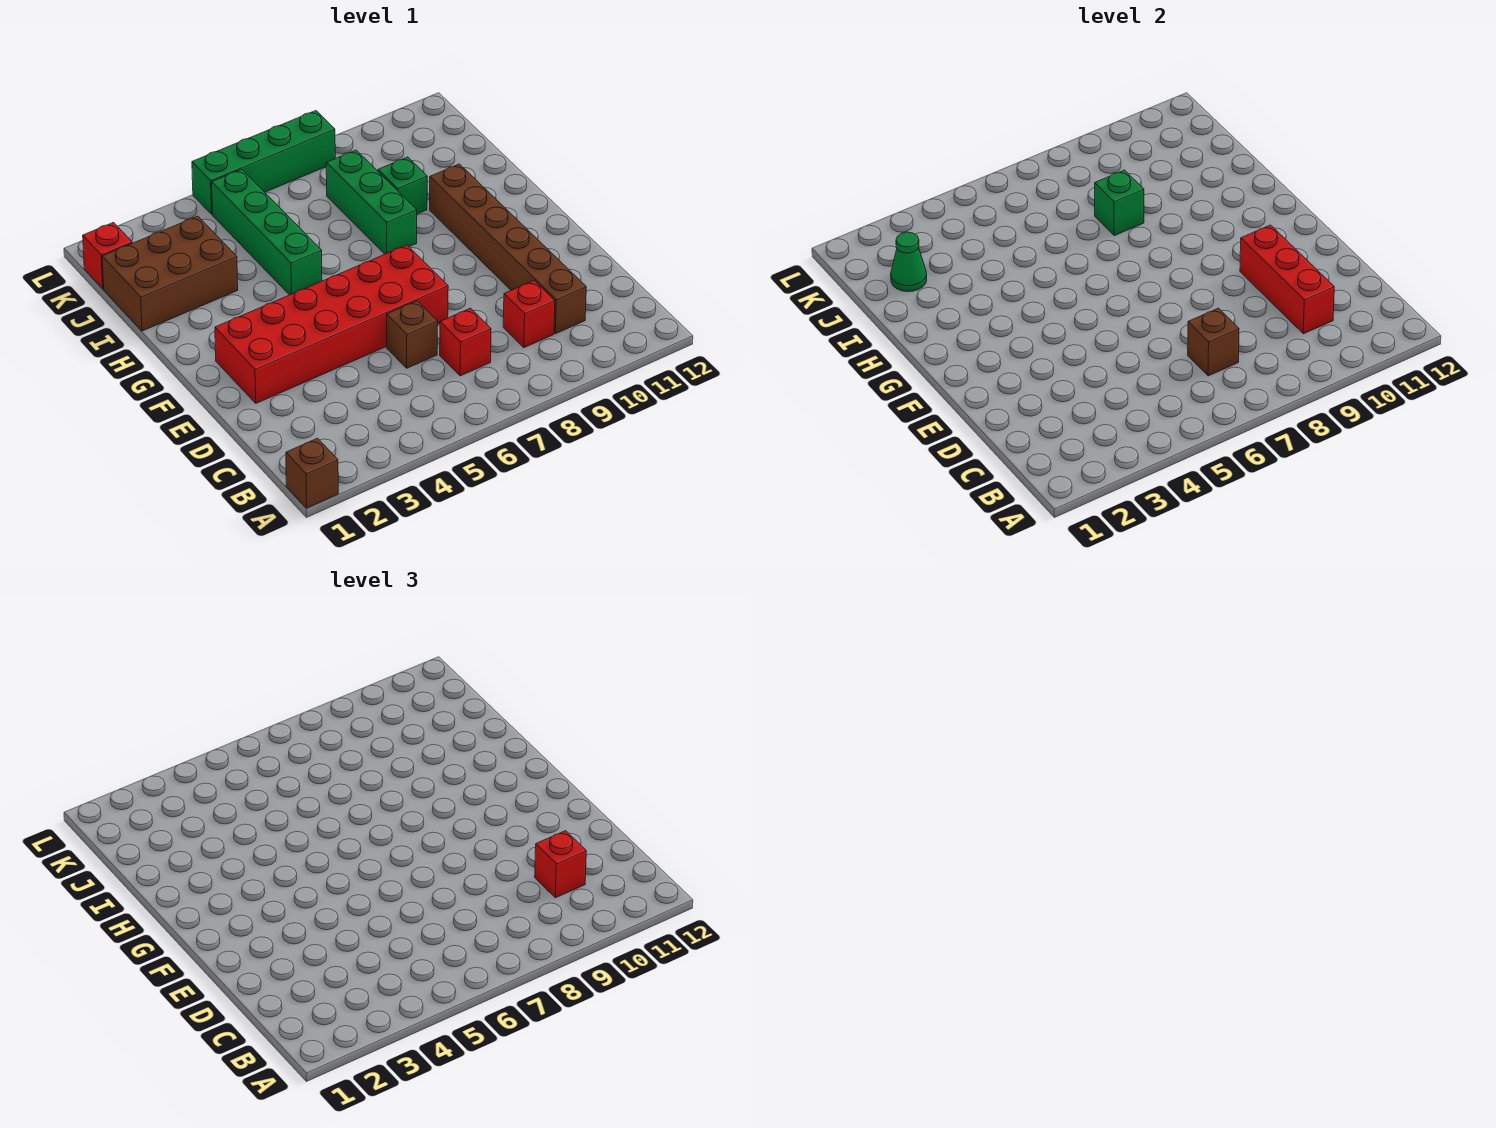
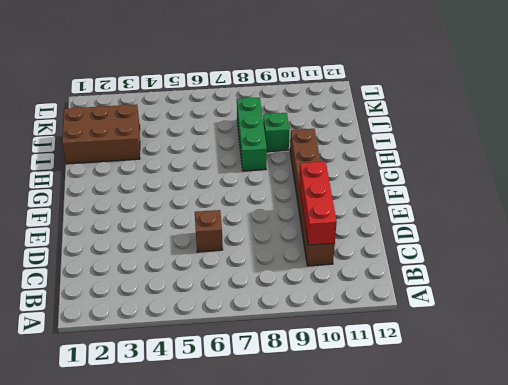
none -> brown 1x1 brick [286,438,338,508]
none -> red 1x1 brick [440,308,491,376]
none -> red 1x1 brick [503,281,555,348]

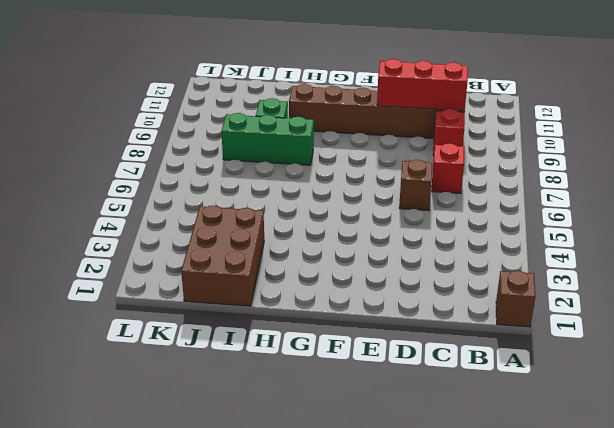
none -> red 2x6 brick [215,245,448,403]
none -> green 1x4 brick [212,169,322,295]
none -> red 1x1 brick [83,223,132,289]

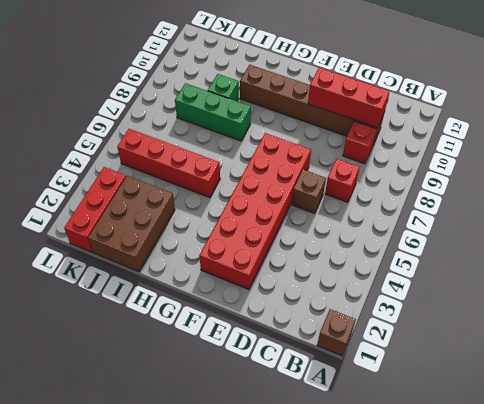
red 1x4 brick [117,129,220,198] -> green 1x4 brick [212,169,322,295]
red 1x3 brick [64,167,126,252] -> red 1x1 brick [83,223,132,289]
none -> green 1x4 brick [192,111,335,214]
none -> brown 1x1 brick [1188,308,1239,376]
none -> green 1x1 brick [1095,170,1144,235]

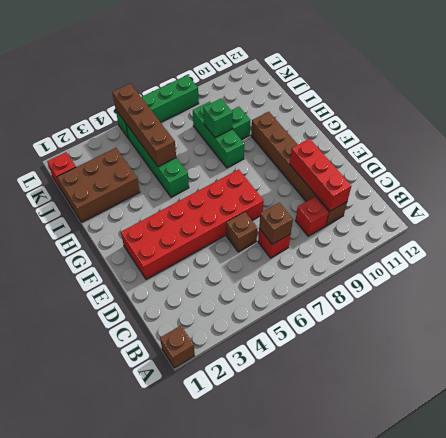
brown 1x4 brick [112,83,176,167] -> none
none -> green 1x1 cone [891,232,927,292]
none -> red 1x1 brick [535,831,586,898]

